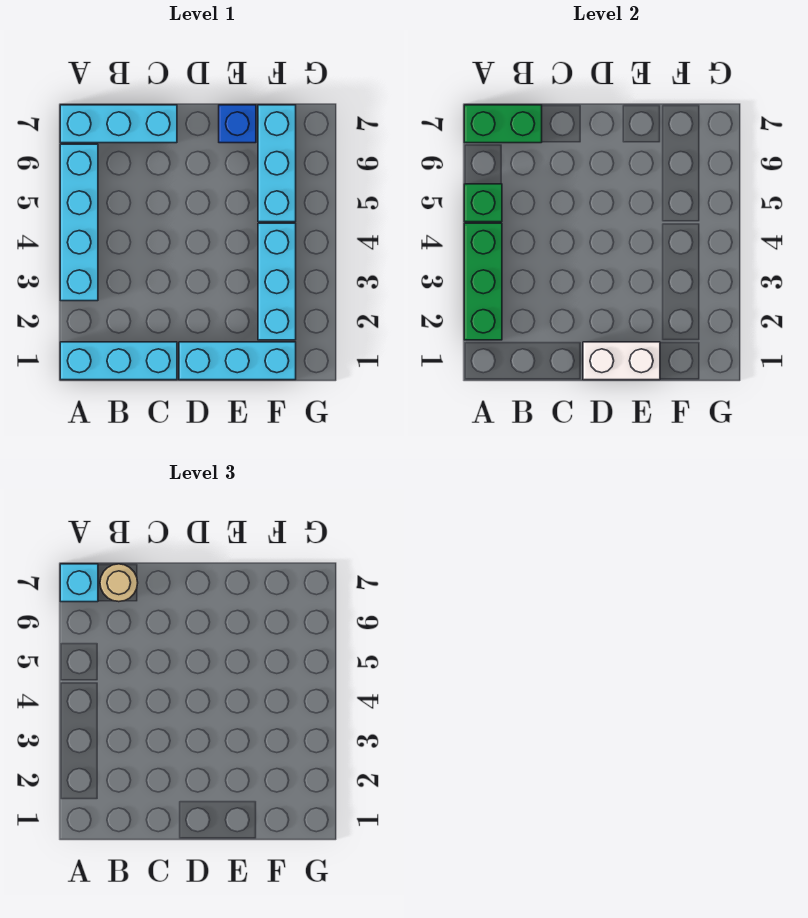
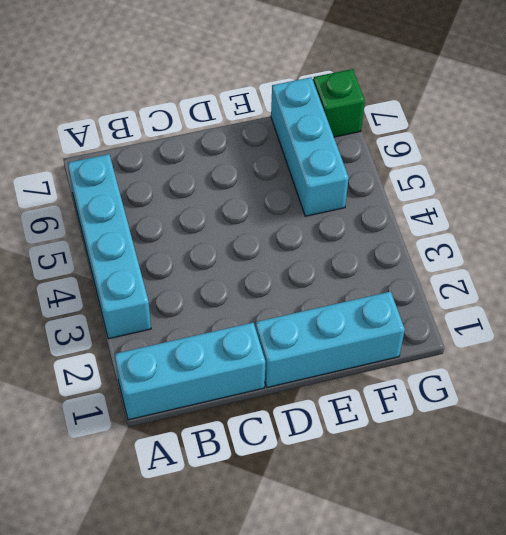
green 1x1 brick [313,69,365,137] -> green 1x1 brick moved to [464,184,502,222]
none -> cyan 1x3 brick [60,105,177,143]
none -> blue 1x1 brick [219,105,256,143]
none -> cyan 1x3 brick [258,223,296,340]

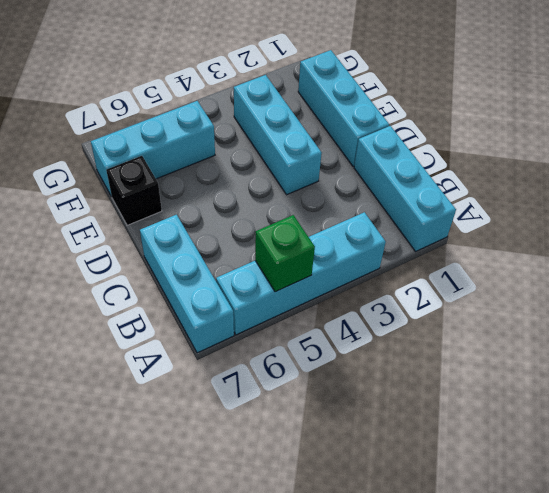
cyan 1x3 brick [234,75,322,195] -> cyan 1x3 brick turned to [258,223,296,340]
black 1x1 brick [107,156,162,225] -> blue 1x1 brick [219,105,256,143]
none -> green 1x3 brick [464,223,502,340]
none -> green 1x2 brick [464,105,542,143]
none -> white 1x2 brick [583,342,660,380]

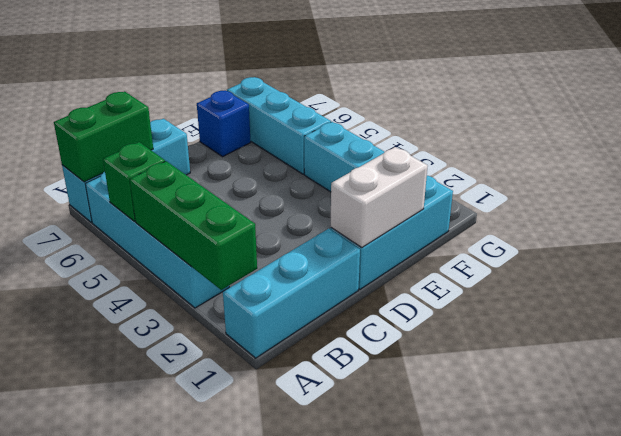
none -> cyan 1x1 brick [60,564,98,602]
none -> tan 1x1 round brick [100,564,138,602]

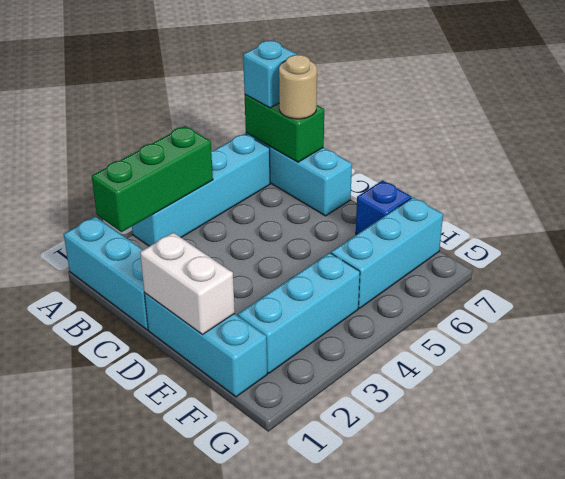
none -> green 1x1 brick [464,184,502,222]

